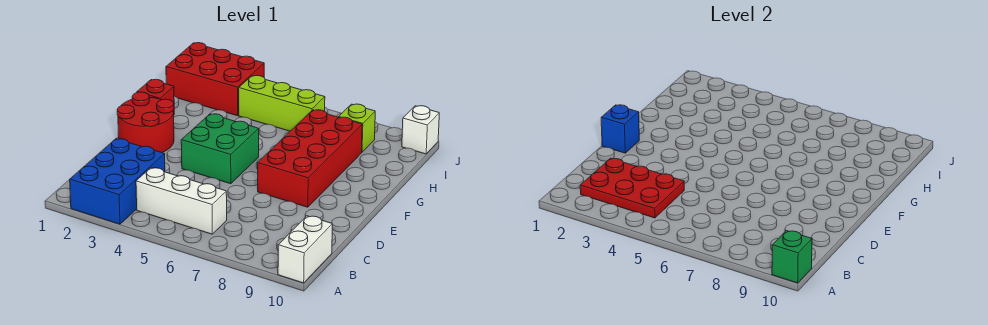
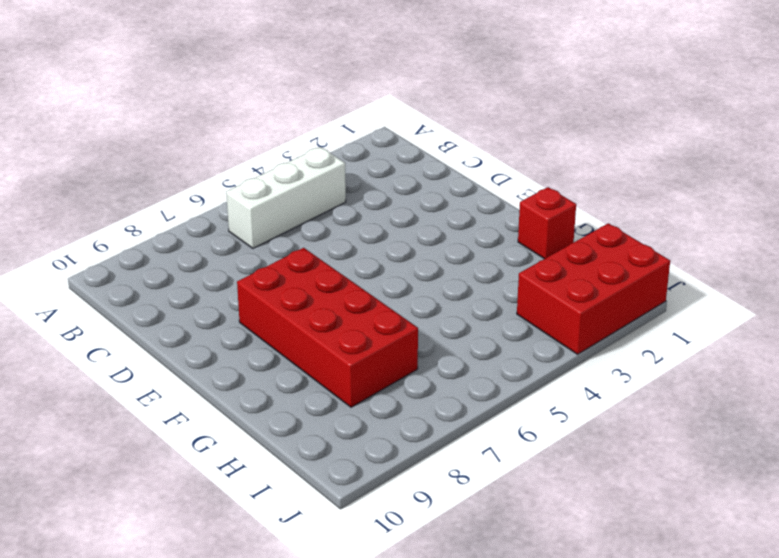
none -> blue 2x3 brick [70,139,165,224]
none -> white 1x2 brick [278,216,332,283]
none -> red 2x2 round brick [117,92,174,153]

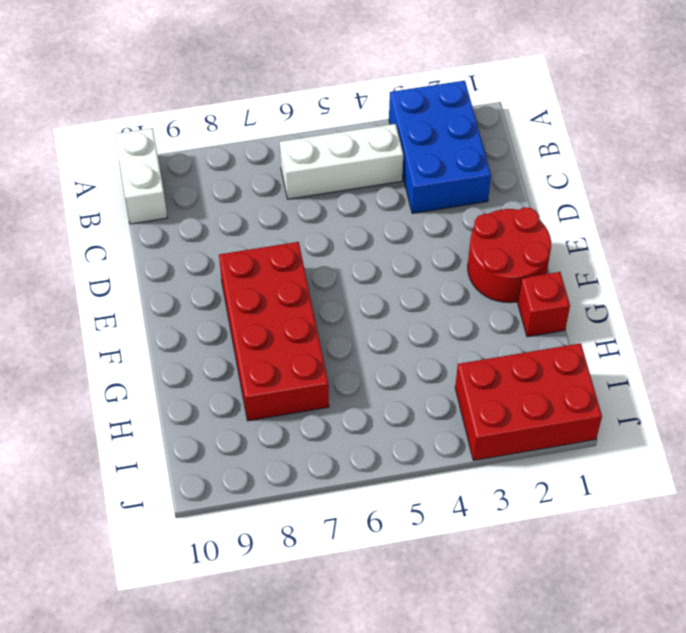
none -> green 2x2 brick [181,114,259,184]
none -> lime 1x3 brick [239,76,325,131]
none -> lime 1x1 brick [339,104,375,152]

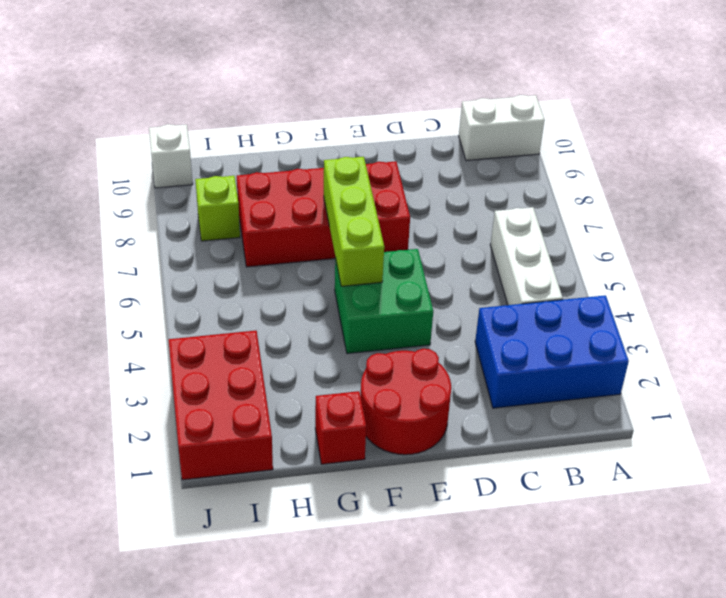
lime 1x3 brick [324,157,384,286] -> lime 1x3 brick moved to [239,76,325,131]
none -> green 1x1 brick [772,231,812,283]
none -> red 2x3 plate [580,158,684,218]
none -> blue 1x1 brick [601,105,639,153]

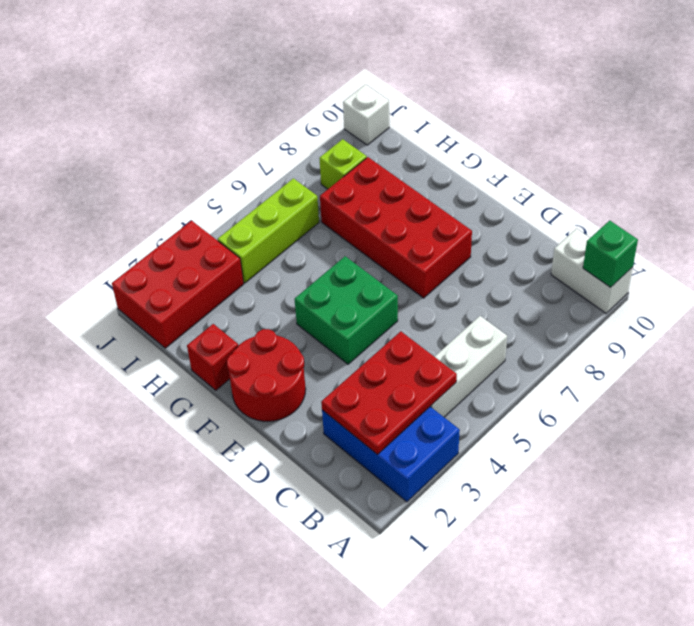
none -> blue 1x1 brick [601,105,639,153]

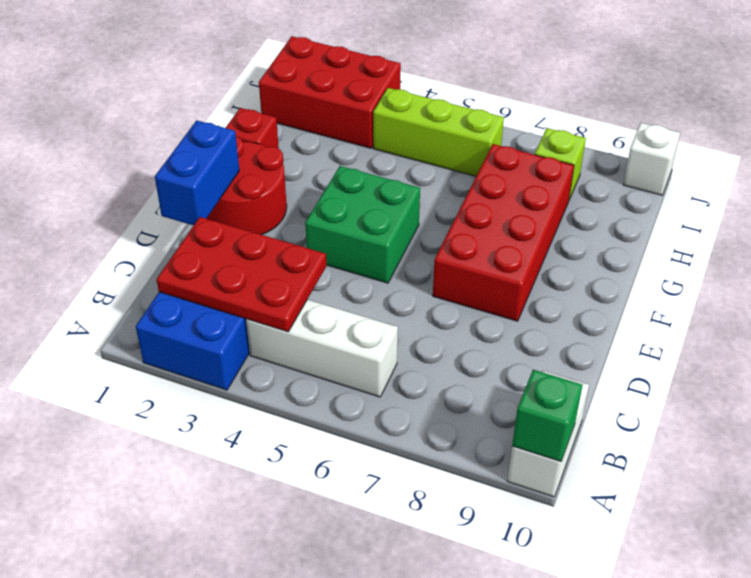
blue 1x2 brick [155,120,239,225] -> blue 1x1 brick [601,105,639,153]

